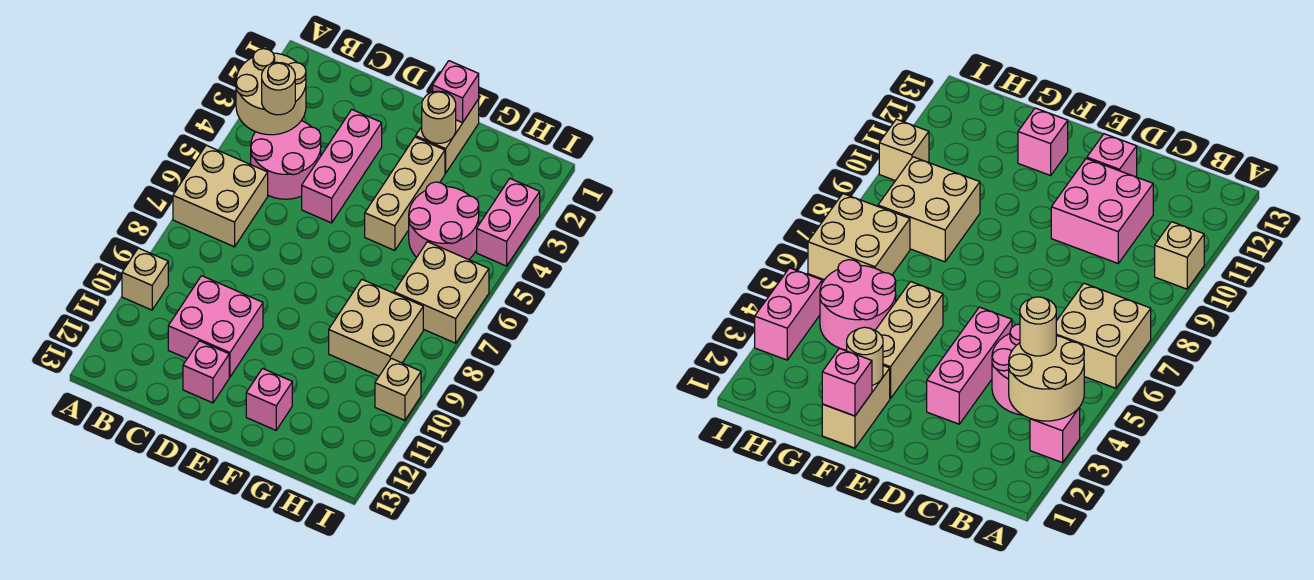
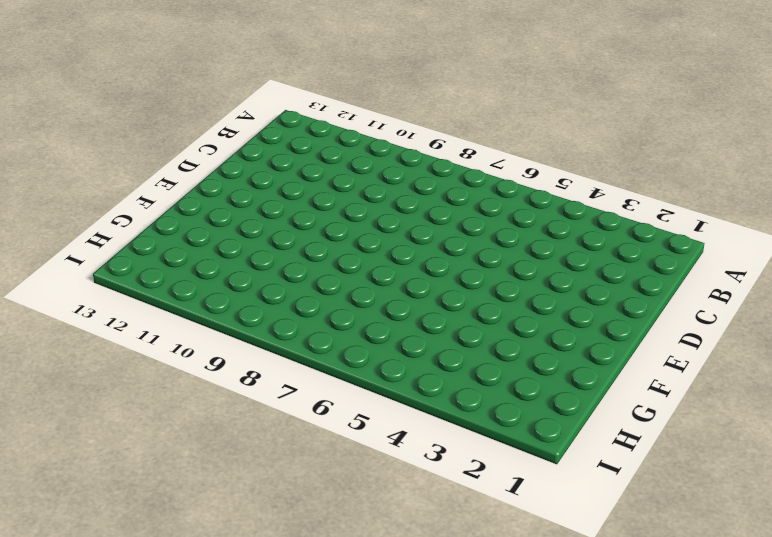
none -> pink 1x1 brick [1030,408,1080,463]
none -> tan 2x2 brick [173,145,268,247]
none -> tan 1x1 brick [122,248,168,310]

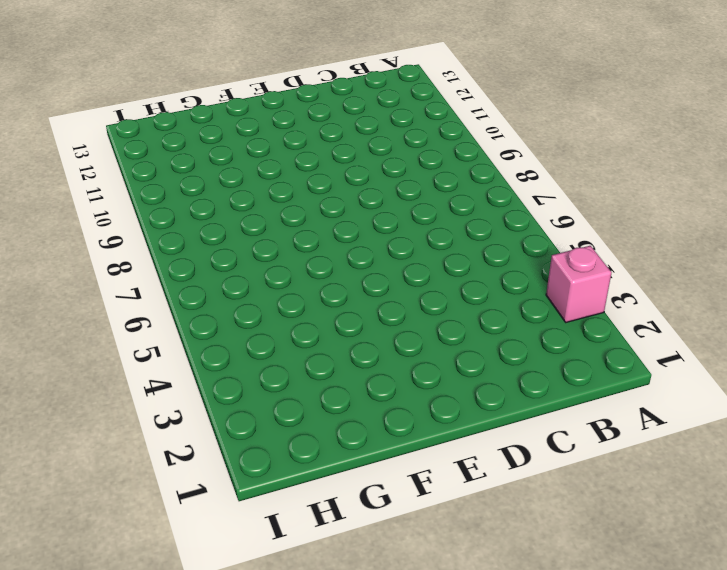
none -> tan 2x2 brick [173,145,268,247]
none -> tan 1x1 brick [122,248,168,310]
none -> pink 2x2 round brick [251,121,321,199]

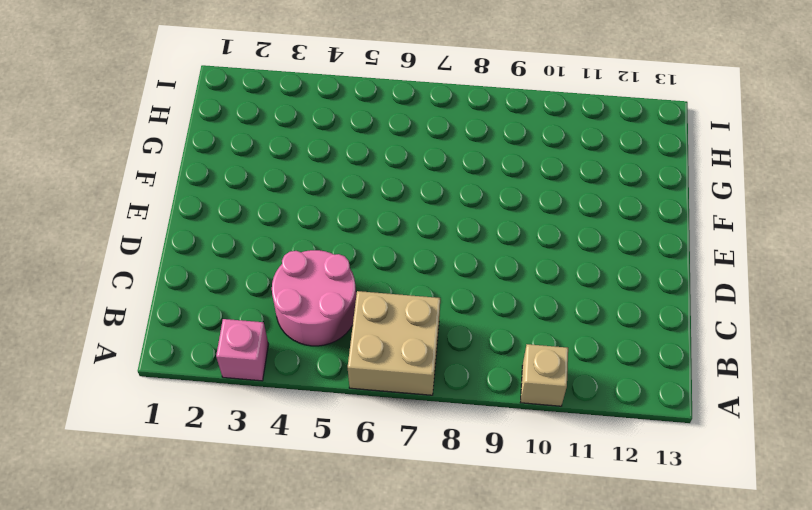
none -> pink 2x2 brick [168,276,263,377]
none -> pink 1x3 brick [302,110,382,223]
none -> pink 1x1 brick [183,341,229,403]

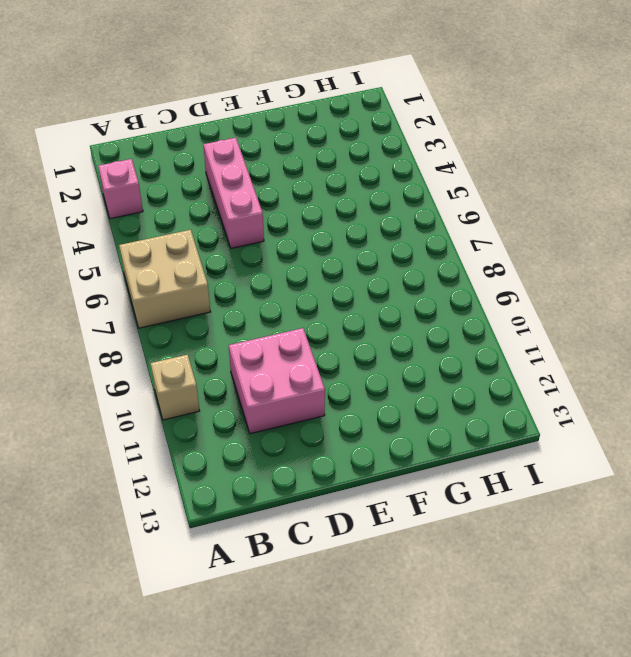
none -> pink 2x2 round brick [251,121,321,199]
none -> pink 1x1 brick [183,341,229,403]
none -> tan 1x2 brick [416,99,479,173]

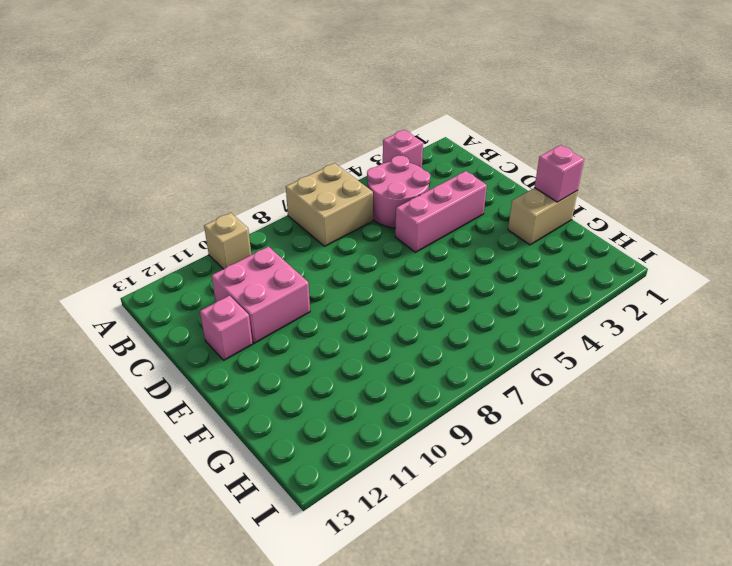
none -> tan 1x3 brick [365,137,445,251]
none -> pink 1x1 brick [246,368,292,430]
none -> pink 2x2 round brick [409,182,479,260]

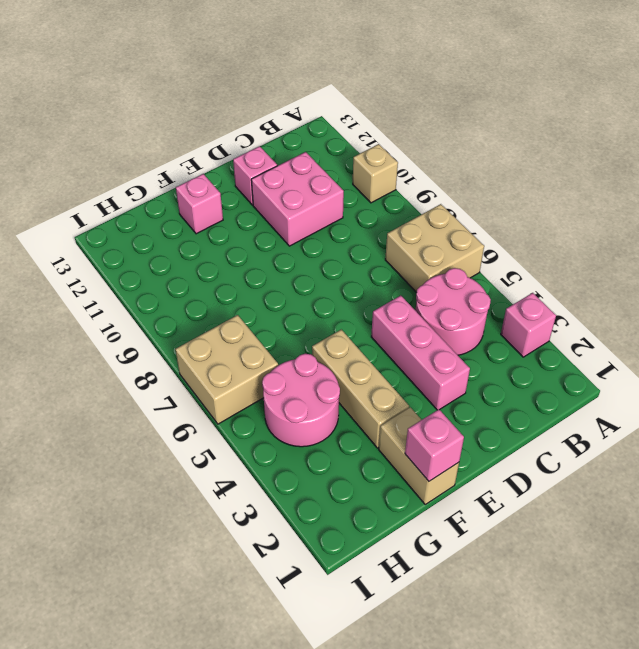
none -> tan 2x2 brick [329,280,423,376]
none -> pink 1x2 brick [477,179,540,266]
none -> tan 1x1 brick [375,358,421,420]

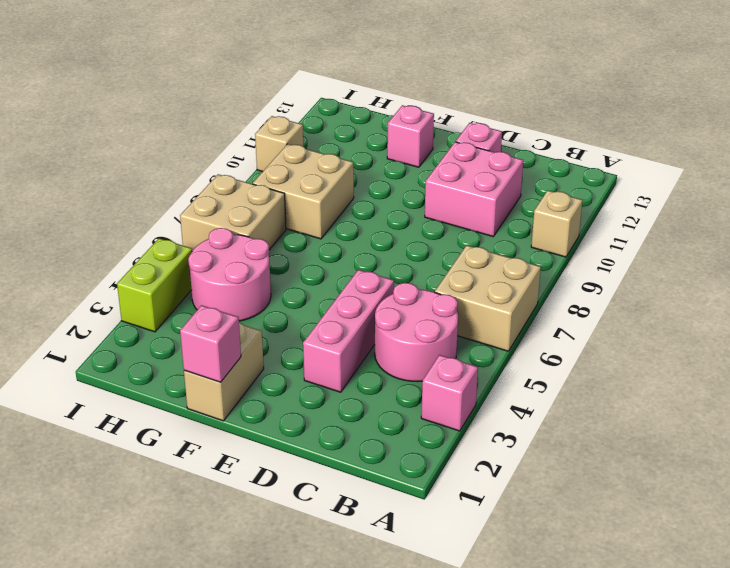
lime 1x2 brick [117,238,192,332] -> pink 1x2 brick [477,179,540,266]
none -> tan 1x3 brick [365,137,445,251]
none -> tan 2x2 round brick [236,49,306,135]
none -> tan 1x1 round brick [422,91,456,143]

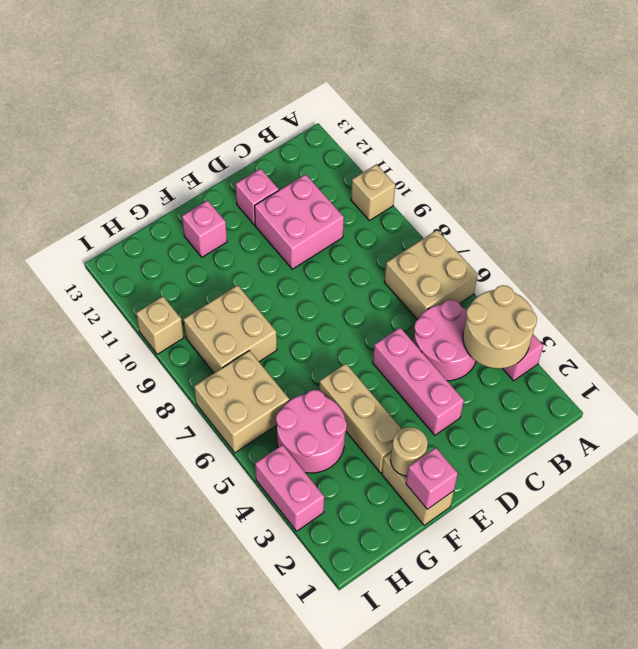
none -> tan 1x1 round brick [262,62,295,115]

